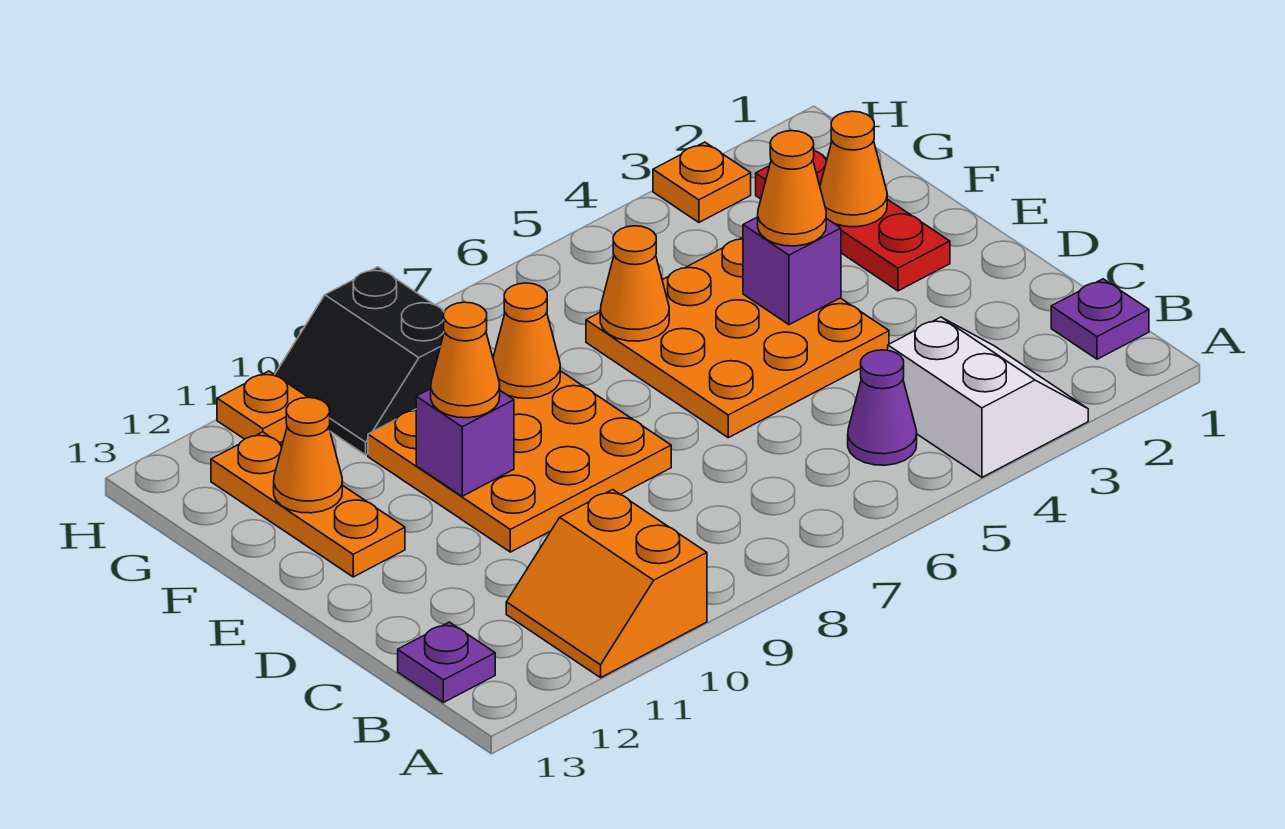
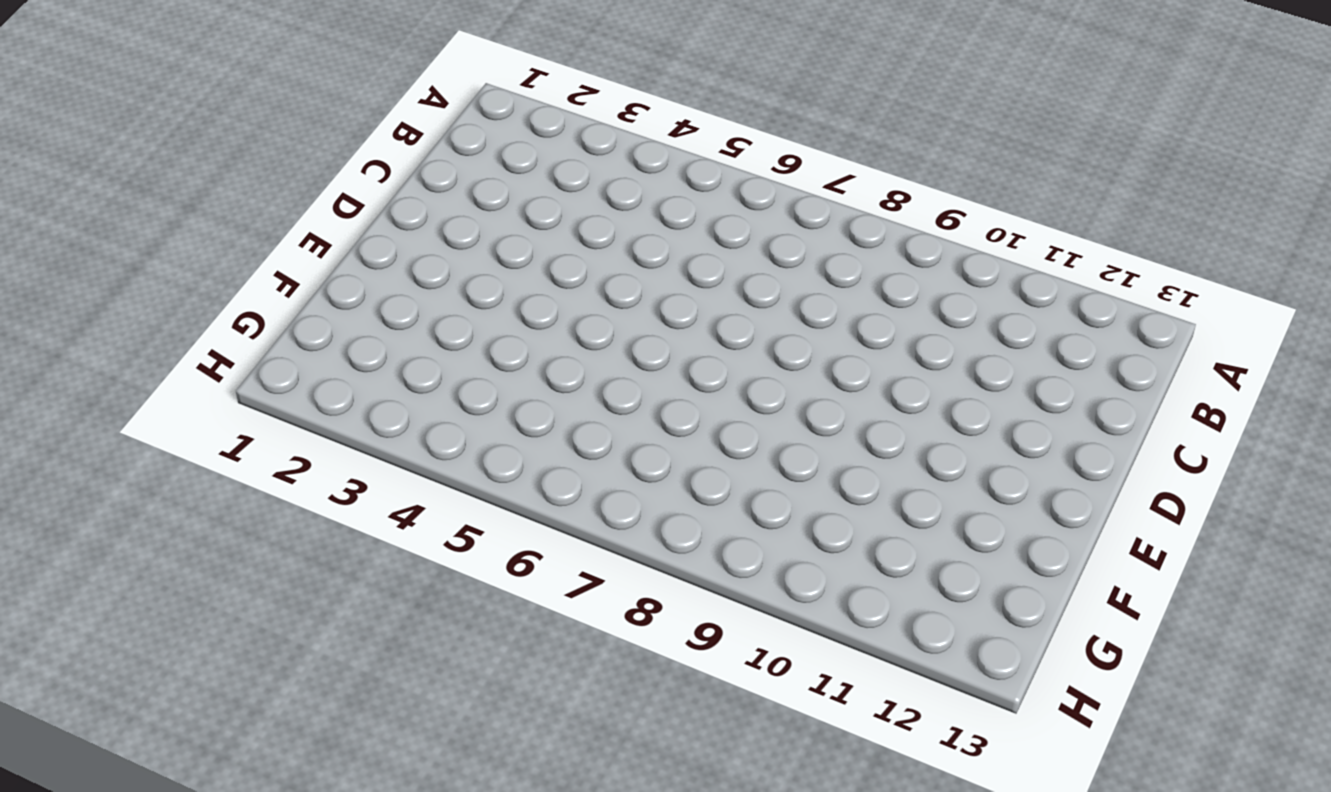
none -> white 2x2 slope [888,317,1088,477]
none -> orange 2x2 slope [506,490,707,678]
none -> purple 1x1 plate [1051,279,1149,359]

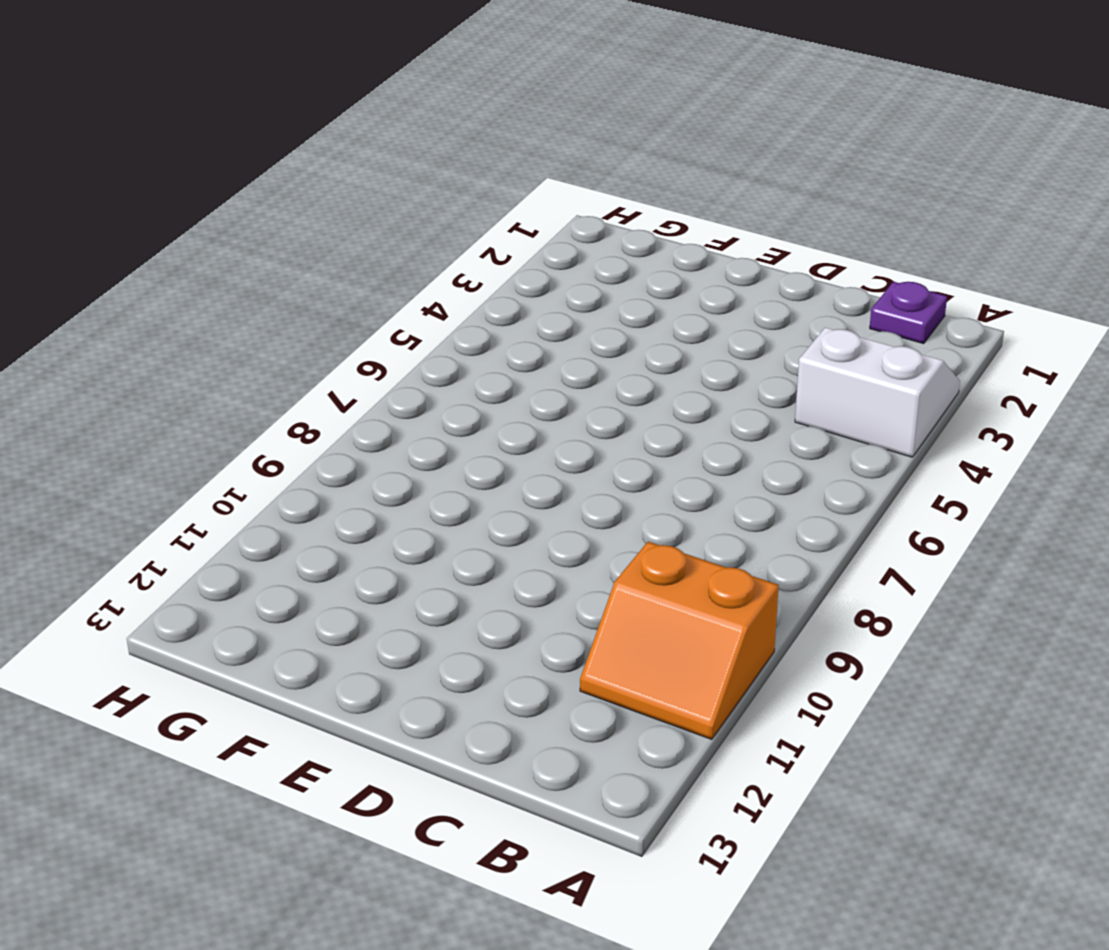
none -> purple 1x1 cone [848,350,917,465]
none -> purple 1x1 plate [398,622,495,703]
none -> orange 3x3 plate [586,238,889,438]

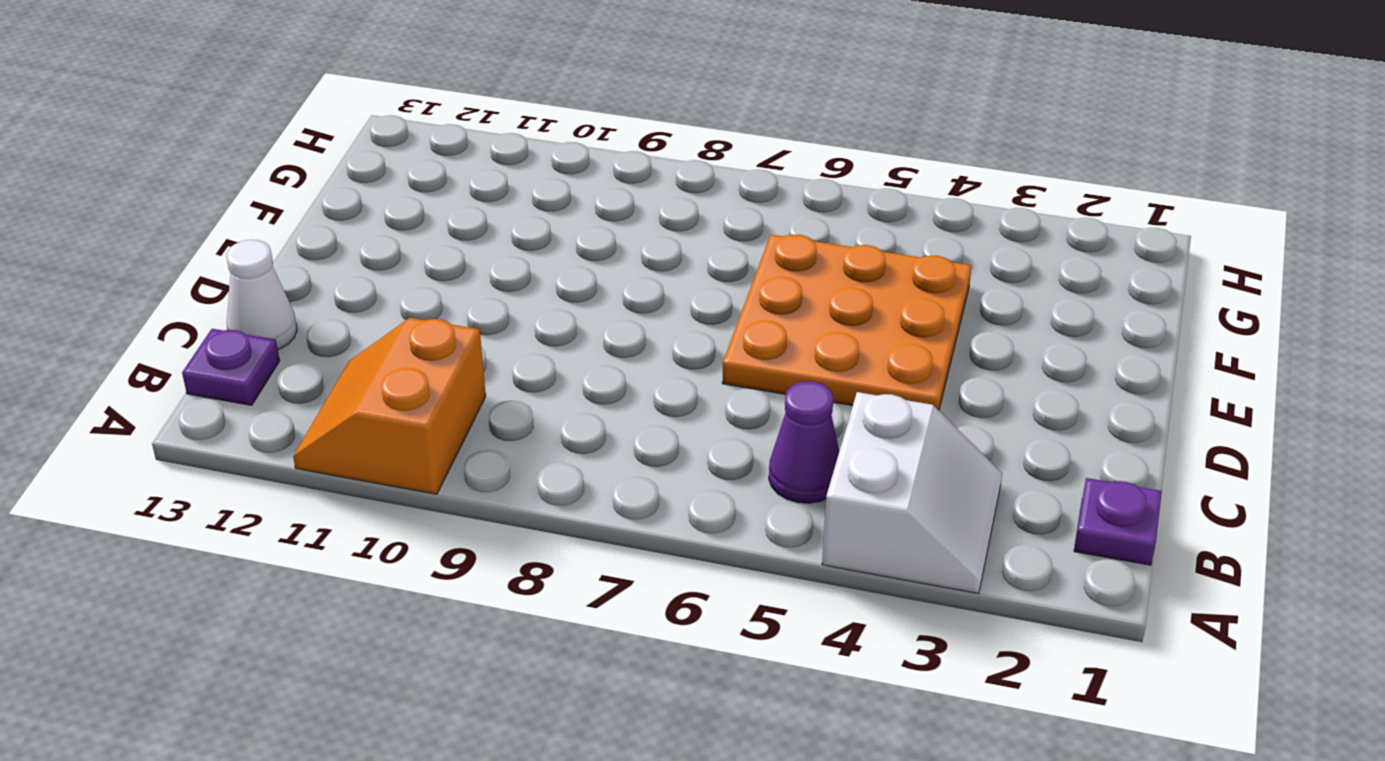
white 1x1 cone [226,240,297,350] -> none
none -> orange 3x3 plate [368,371,671,552]
none -> red 1x3 plate [756,150,950,291]
none -> orange 1x3 plate [211,432,405,577]

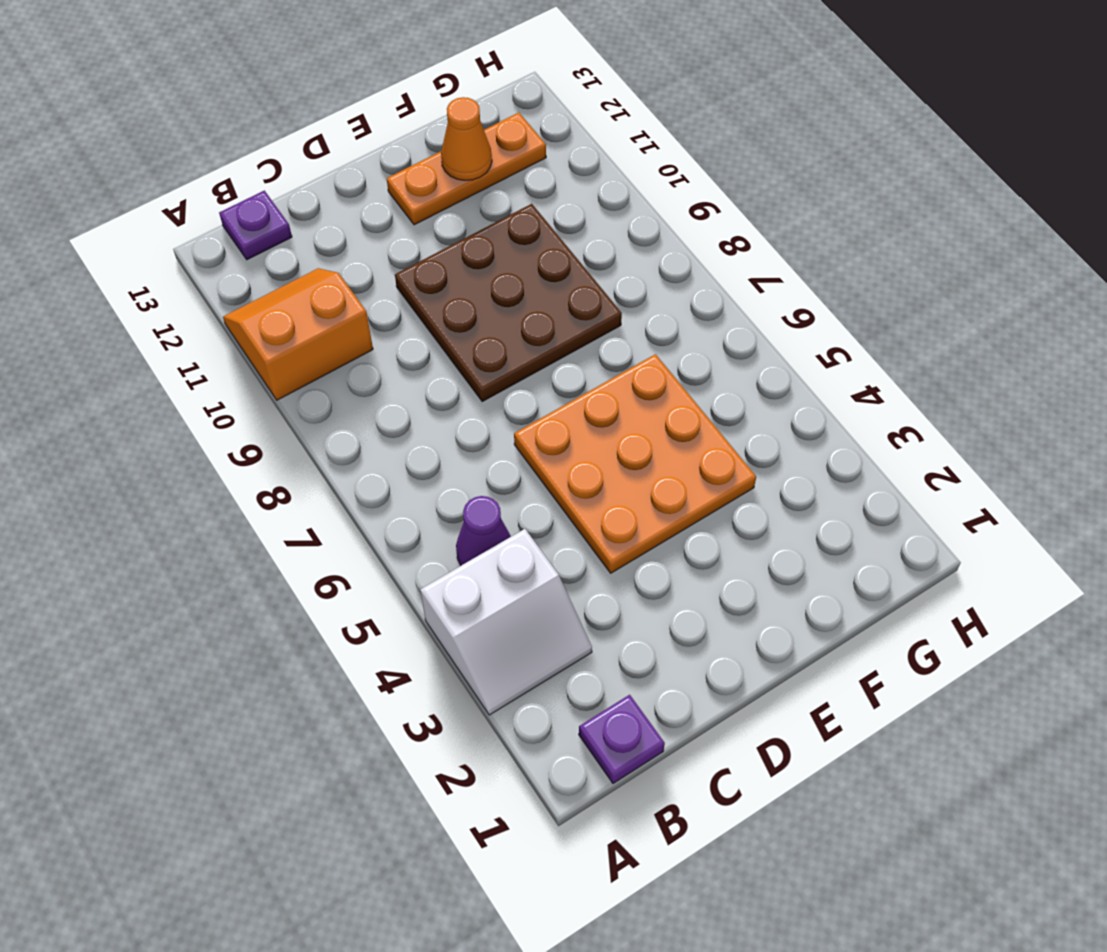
brown 3x3 plate [395,204,622,401] -> orange 3x3 plate [368,371,671,552]
none -> red 1x3 plate [756,150,950,291]
none -> black 2x2 slope [275,267,444,455]
none -> orange 1x1 plate [653,142,751,222]

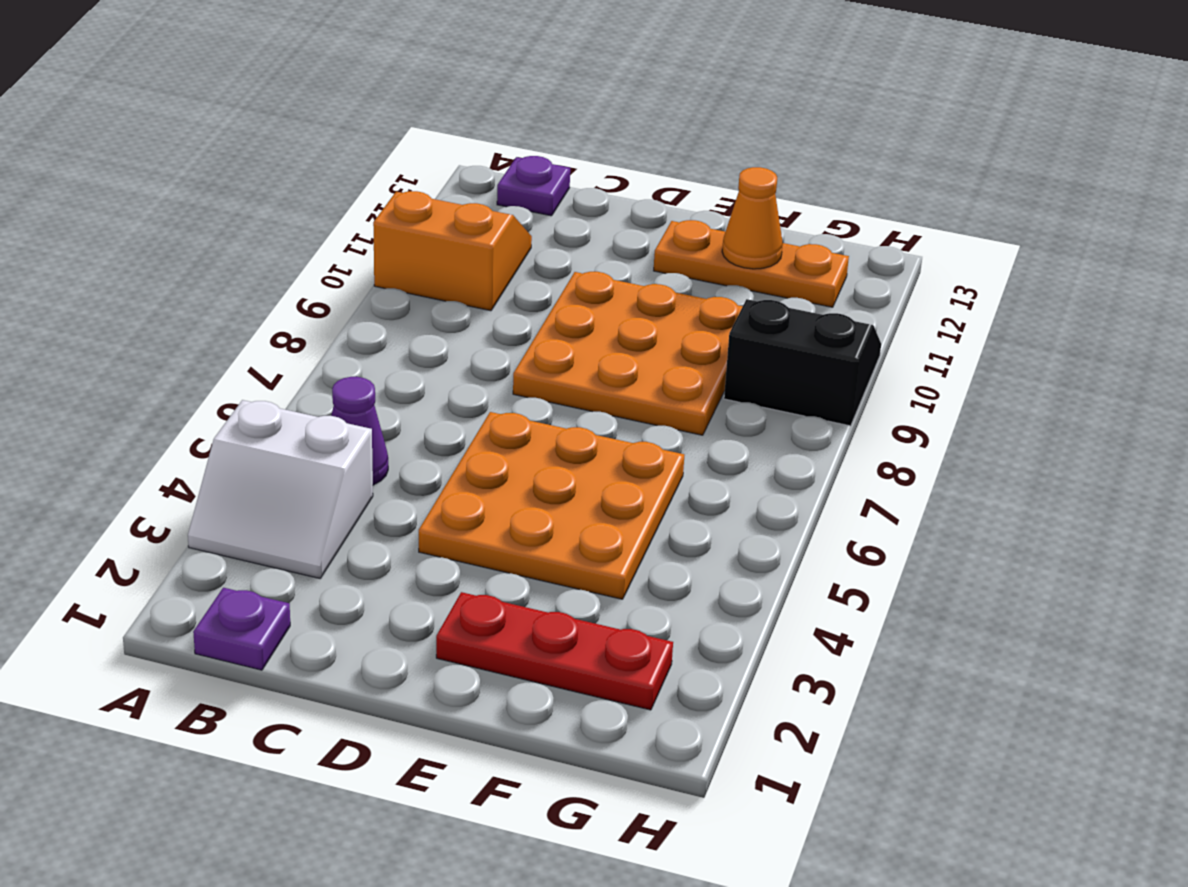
none -> orange 1x1 plate [653,142,751,222]
none -> orange 1x1 plate [217,371,309,443]
none -> purple 1x1 brick [743,217,841,325]

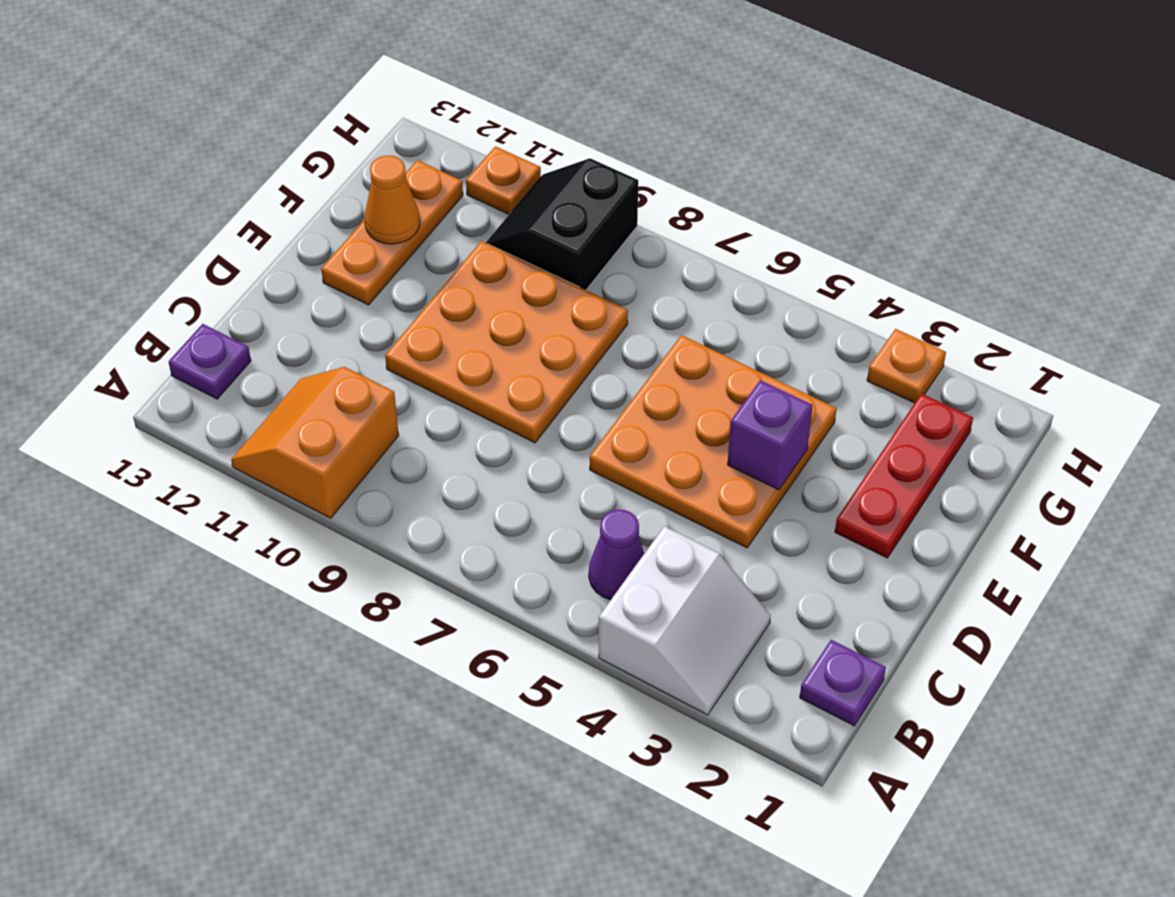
none -> purple 1x1 brick [416,389,514,496]
none -> orange 1x1 cone [820,111,887,227]
none -> orange 1x1 cone [600,226,669,341]

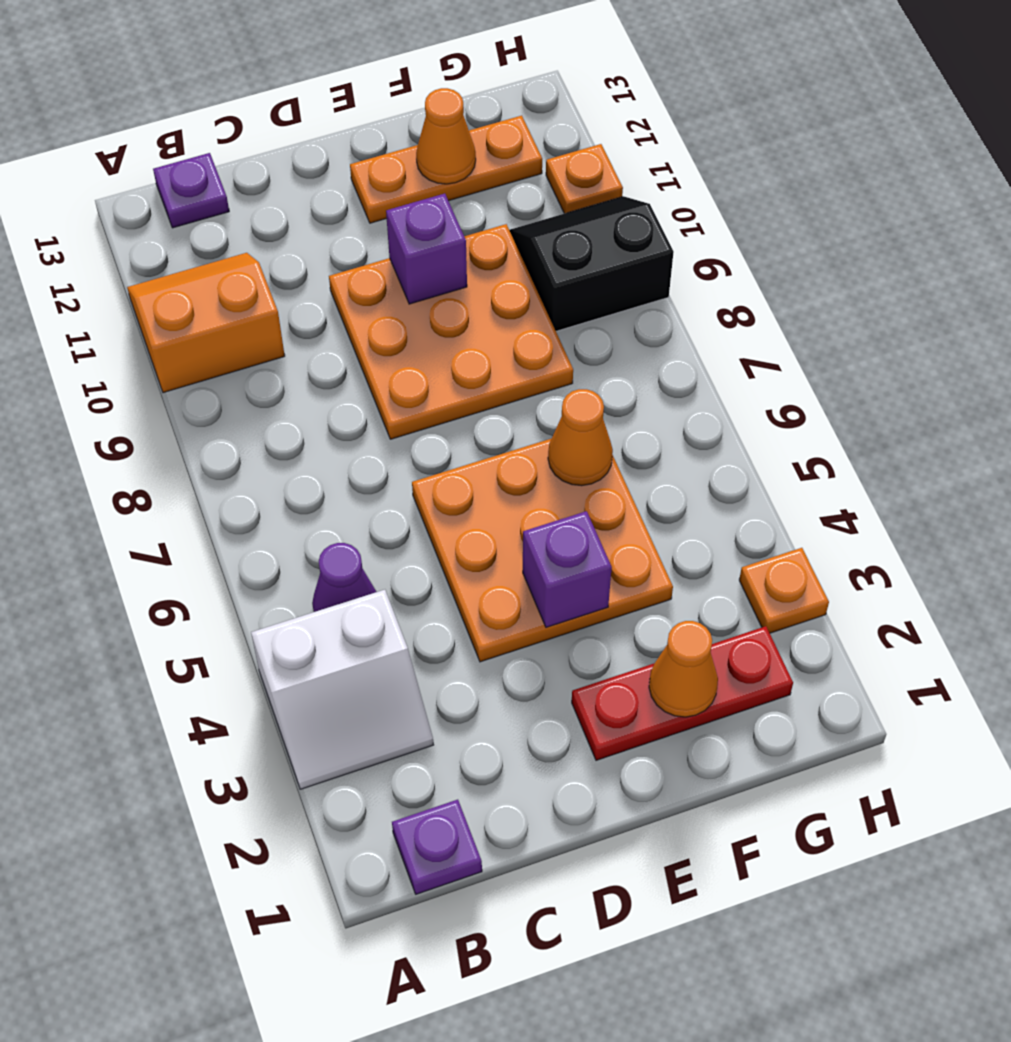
none -> orange 1x1 cone [493,283,560,398]
none -> orange 1x1 cone [758,131,826,246]
none -> orange 1x1 cone [431,302,500,418]

